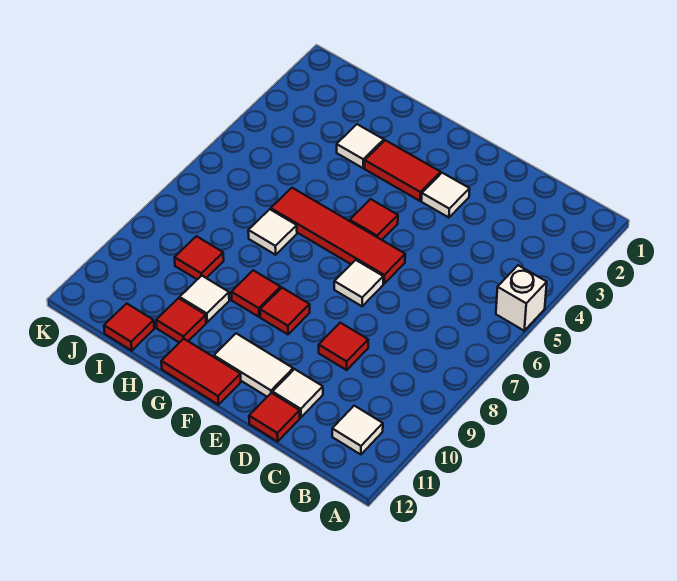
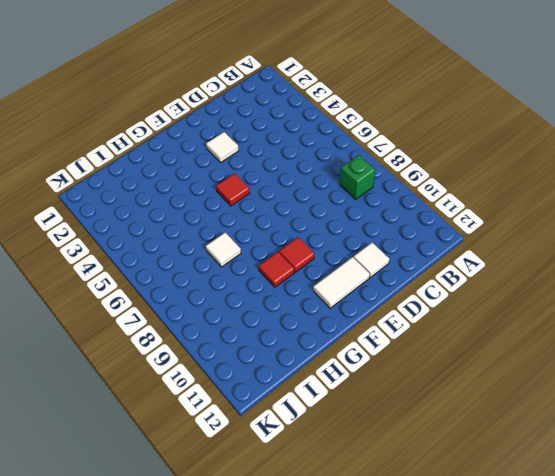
green 1x1 brick [340,155,375,199] -> none
none -> white 1x1 brick [496,265,547,331]
none -> white 1x1 tile [332,406,383,455]
none -> red 1x1 tile [319,323,368,370]

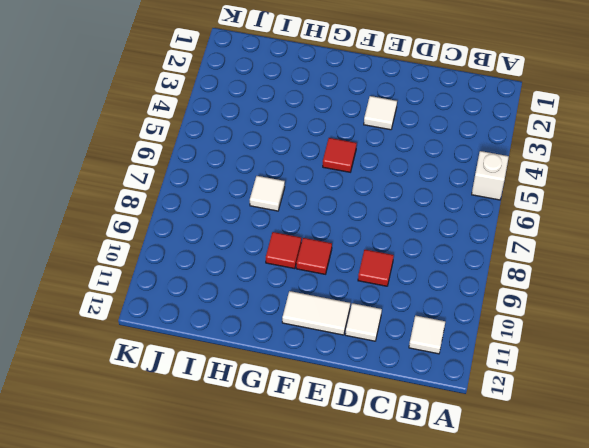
none -> red 1x1 tile [249,393,300,442]
none -> red 1x4 tile [271,188,405,284]
none -> white 1x1 tile [334,260,383,306]

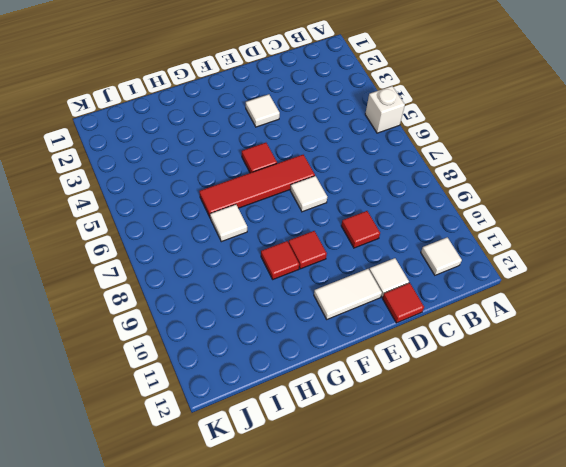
none -> red 1x2 tile [365,140,441,201]
none -> red 1x2 tile [161,339,241,405]
none -> white 1x1 tile [337,124,384,168]

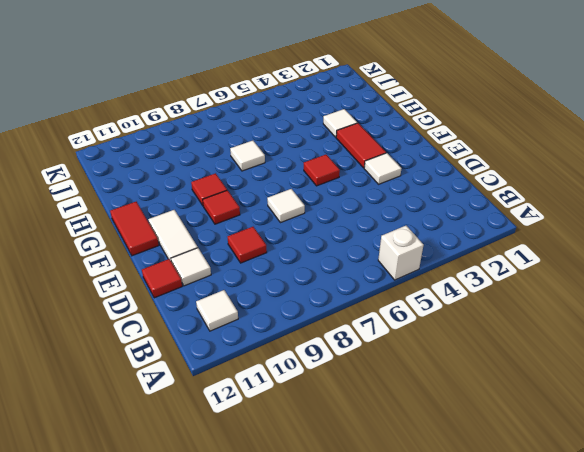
none -> red 1x4 tile [271,188,405,284]
none -> white 1x1 tile [180,276,229,322]
none -> red 1x1 tile [156,298,206,343]

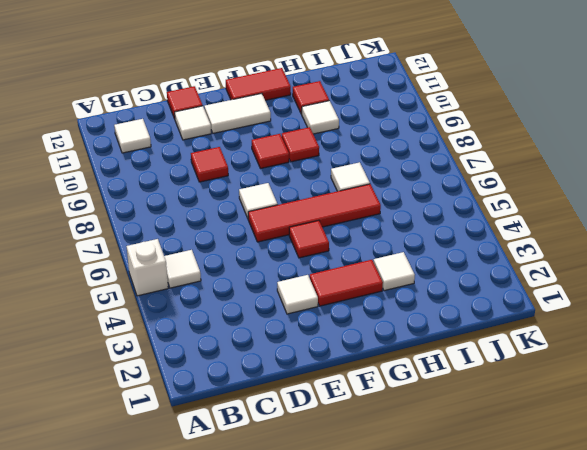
white 1x1 tile [164,250,201,288] -> none
none -> red 1x1 tile [175,236,224,279]
none -> red 1x1 tile [104,303,154,351]

